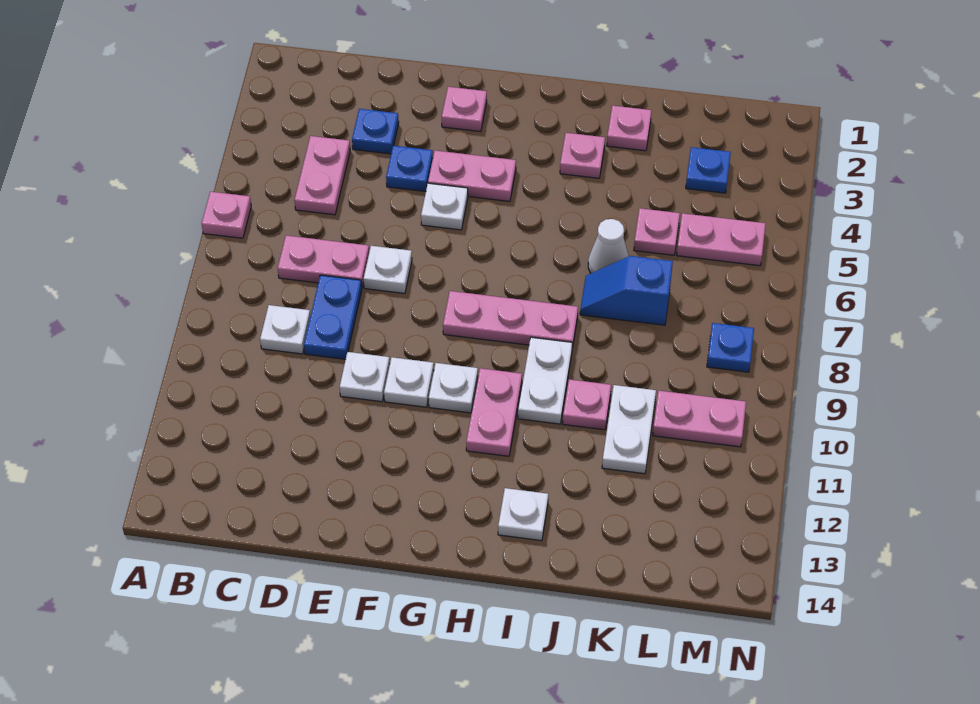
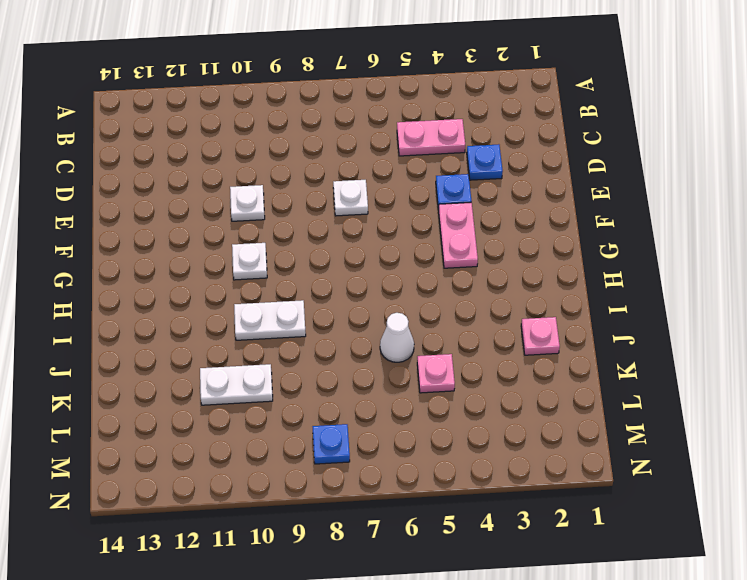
none -> pink 1x1 plate [202,192,251,238]
none -> pink 1x2 plate [278,235,369,287]
none -> white 1x1 plate [260,305,310,354]

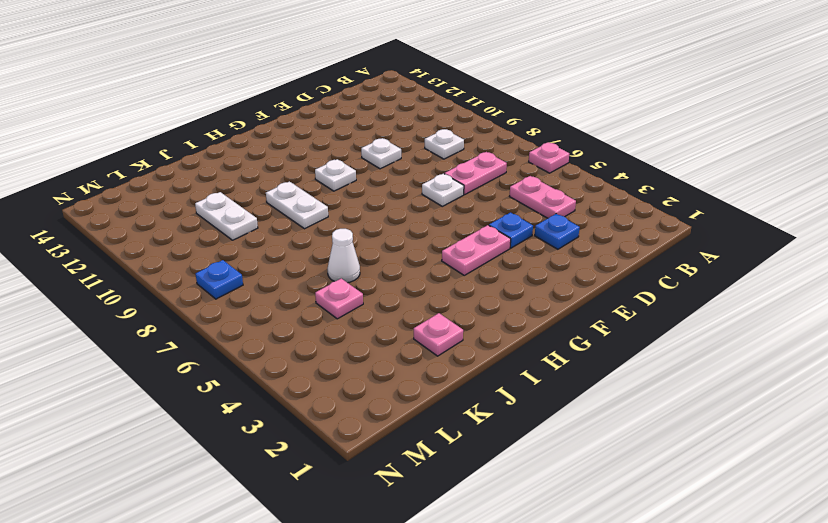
none -> blue 1x2 plate [304,275,362,359]
none -> pink 1x1 plate [442,87,487,132]
none -> white 1x1 plate [421,183,468,230]

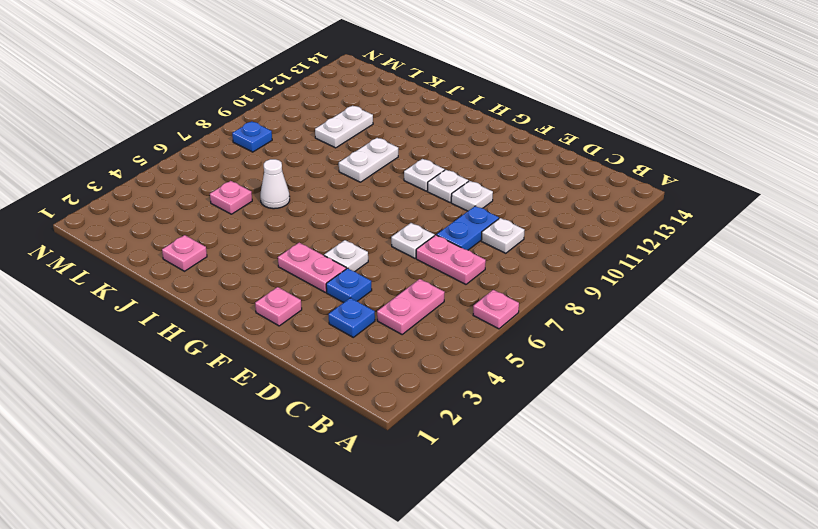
none -> pink 1x3 plate [443,291,578,349]
none -> pink 1x2 plate [466,368,522,456]
none -> pink 1x1 plate [560,133,605,178]

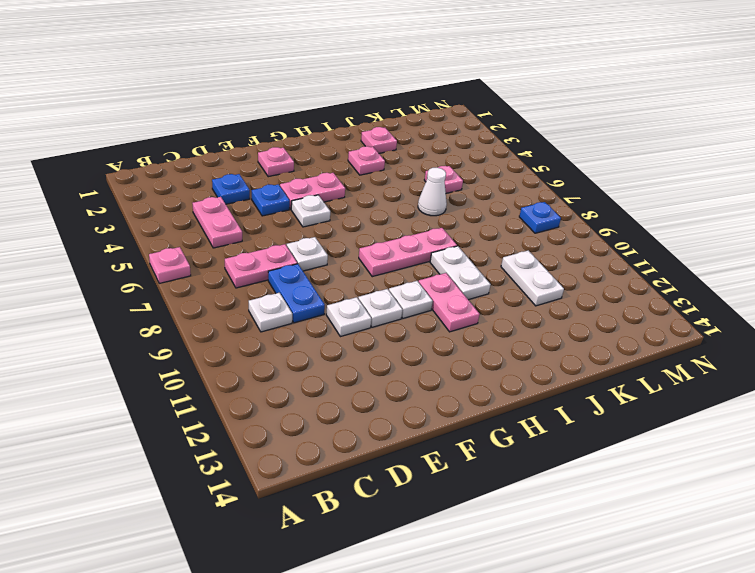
none -> white 1x1 plate [498,488,548,541]
none -> blue 1x2 slope [580,256,673,325]
none -> pink 1x1 plate [563,379,611,430]

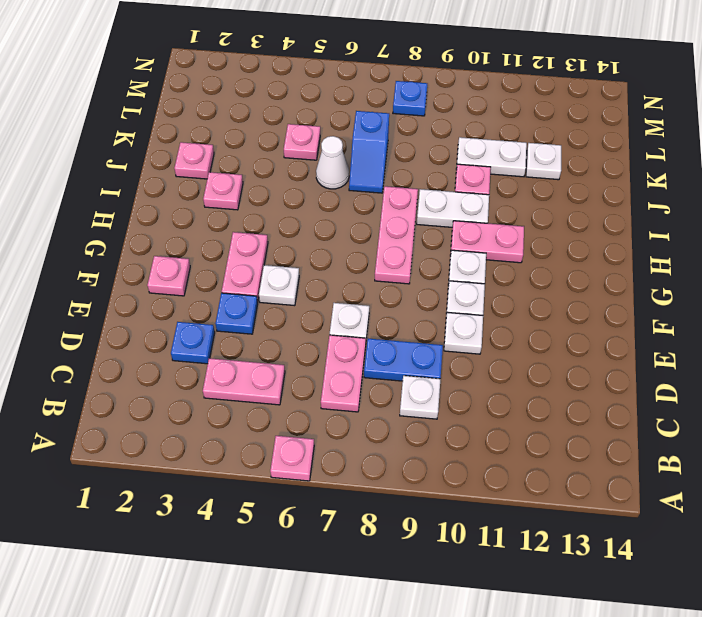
white 1x1 plate [526,143,561,180] -> white 1x1 plate moved to [498,488,548,541]
none -> blue 1x1 plate [686,147,731,193]
none -> pink 1x2 plate [677,213,766,266]
none -> pink 1x2 plate [653,391,746,447]

